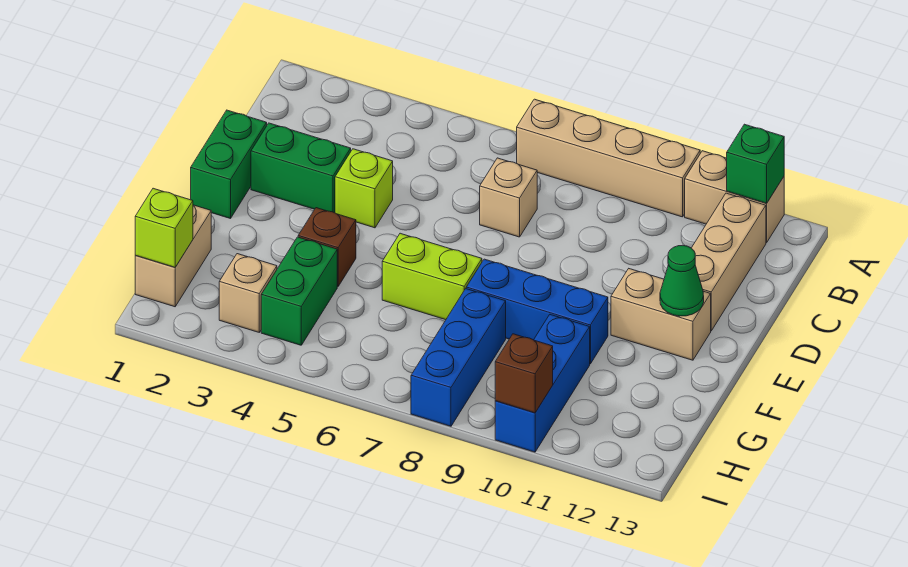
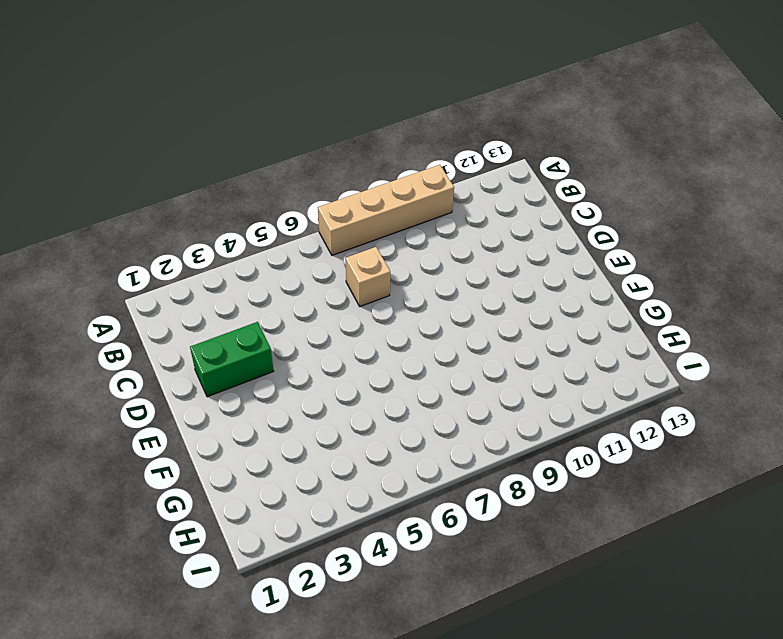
none -> tan 1x2 brick [685,151,784,243]
none -> tan 1x3 brick [692,193,766,331]
none -> green 1x2 brick [191,110,267,219]

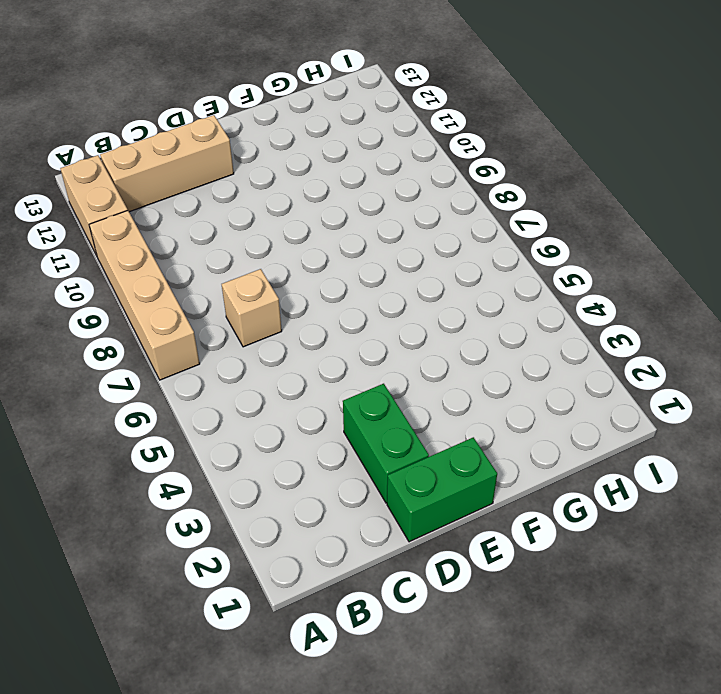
none -> lime 1x1 brick [335,149,393,228]
none -> tan 1x2 brick [611,269,711,360]
none -> brown 1x1 brick [298,208,356,287]

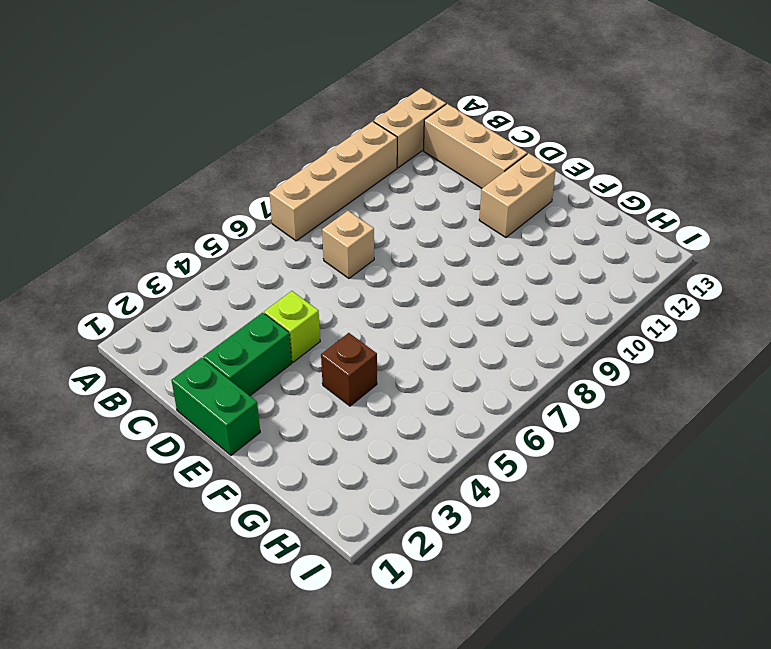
none -> lime 1x2 brick [382,233,482,320]
none -> blue 1x3 brick [466,259,608,364]
none -> tan 1x2 brick [135,205,211,307]

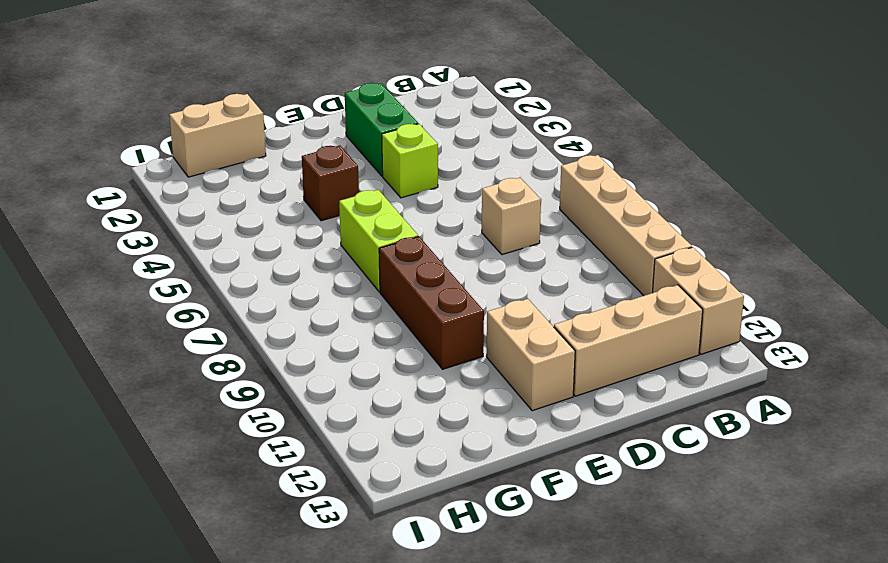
brown 1x3 brick [379,236,484,369] -> blue 1x3 brick [466,259,608,364]
none -> green 1x2 brick [191,110,267,219]
none -> green 1x2 brick [261,237,337,345]
none -> blue 1x3 brick [411,289,506,426]

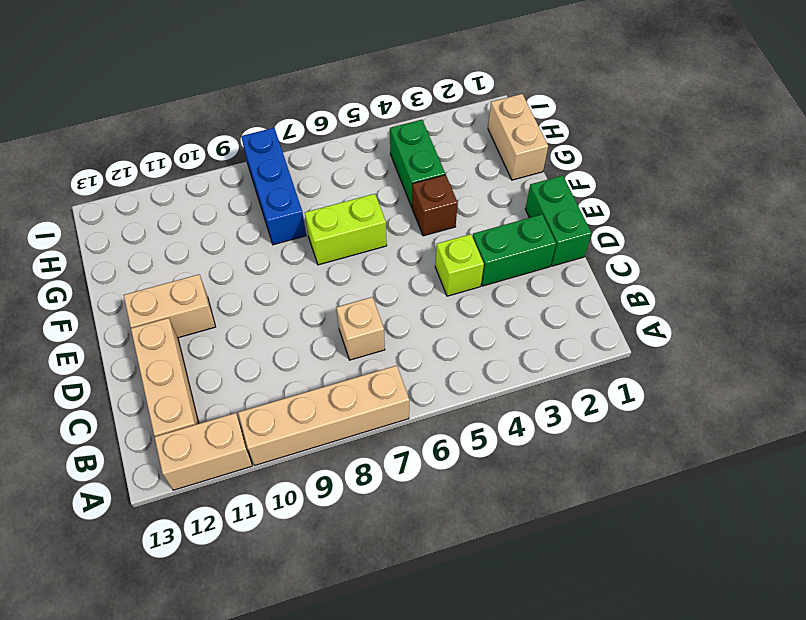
none -> blue 1x3 brick [466,259,608,364]
none -> blue 1x3 brick [495,315,590,452]
none -> tan 1x1 brick [219,254,277,332]

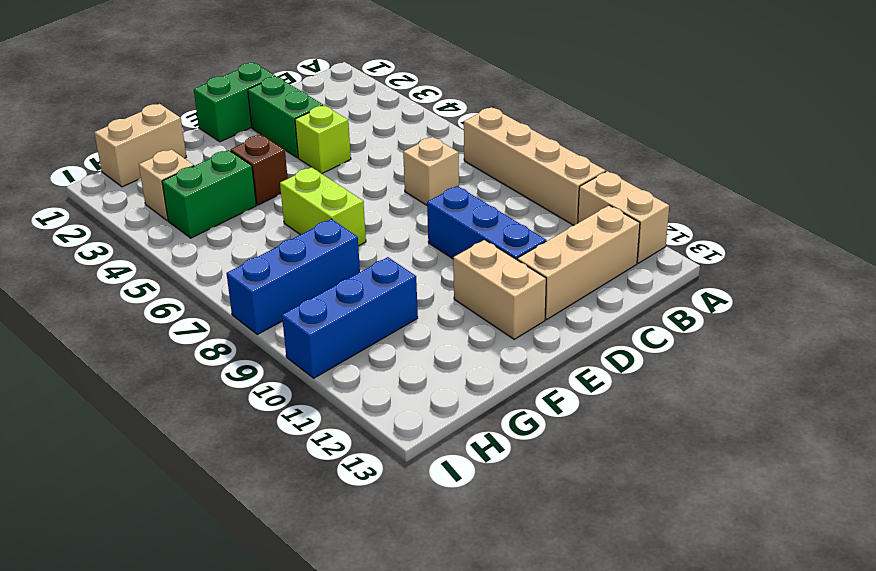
blue 1x3 brick [427,186,546,260] -> blue 1x3 brick moved to [466,259,608,364]
none -> green 1x1 brick [727,124,784,203]
none -> green 1x1 cone [660,245,704,316]
none -> lime 1x1 brick [135,188,193,267]

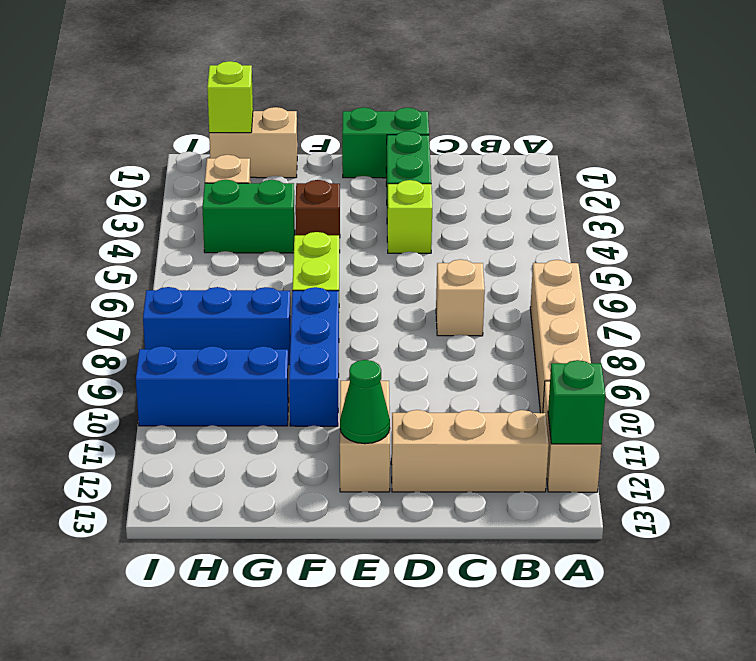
none -> brown 1x1 brick [495,334,553,413]

